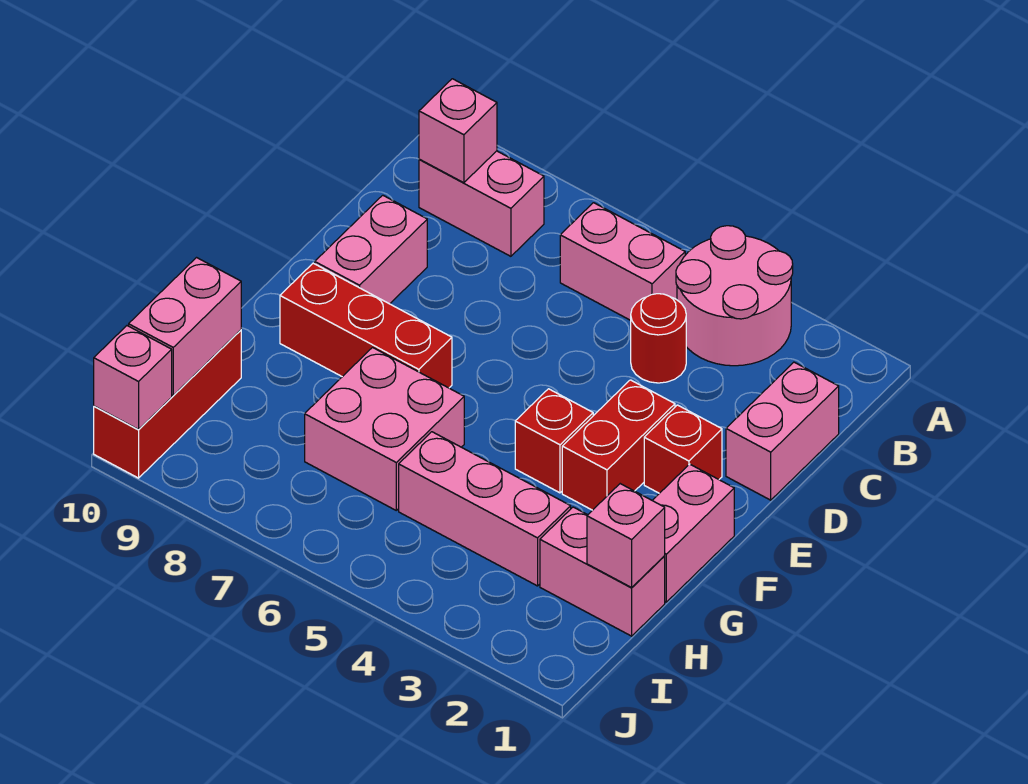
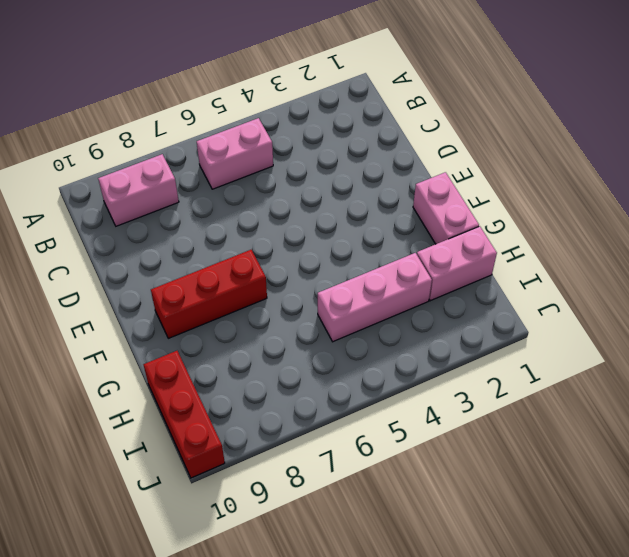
none -> pink 2x2 round brick [676,226,793,366]
none -> pink 1x2 brick [726,362,839,500]
none -> red 1x1 round brick [631,294,686,383]

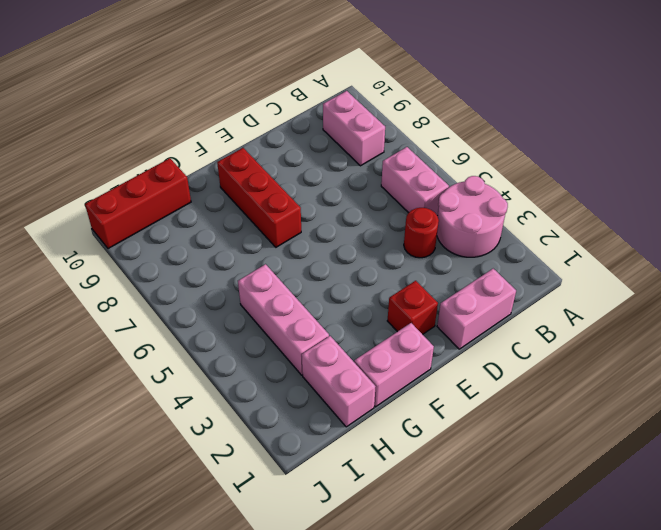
none -> pink 1x2 brick [315,195,427,304]
none -> red 1x2 brick [562,380,675,510]
none -> red 1x1 brick [515,389,593,493]

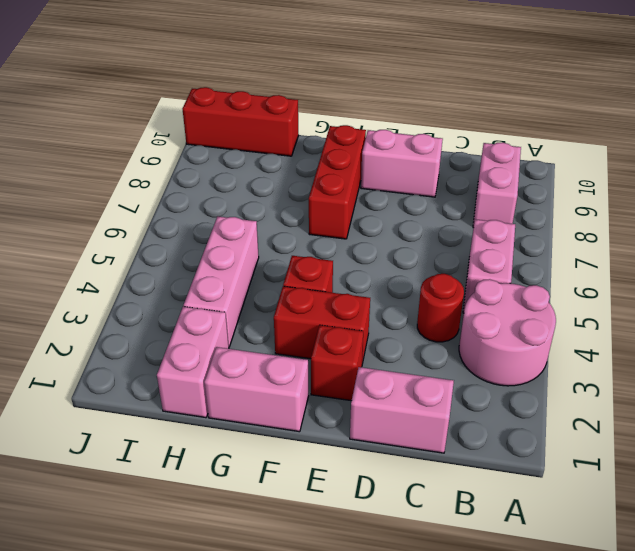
none -> pink 2x2 brick [305,348,464,510]
none -> pink 1x1 brick [419,79,497,183]
none -> pink 1x1 brick [587,484,665,587]

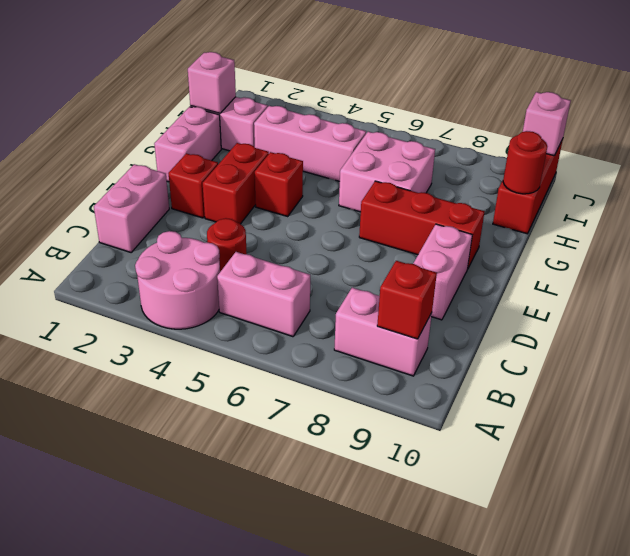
red 1x1 brick [377,261,437,339] -> pink 1x1 brick [419,79,497,183]
red 1x1 round brick [503,131,547,194] -> pink 1x2 brick [129,258,241,396]

